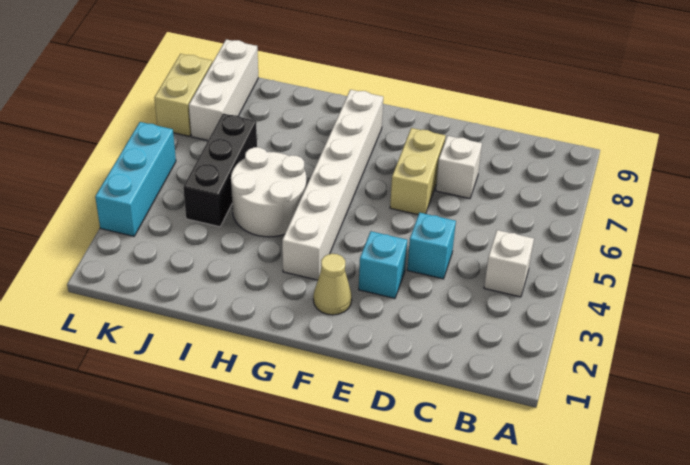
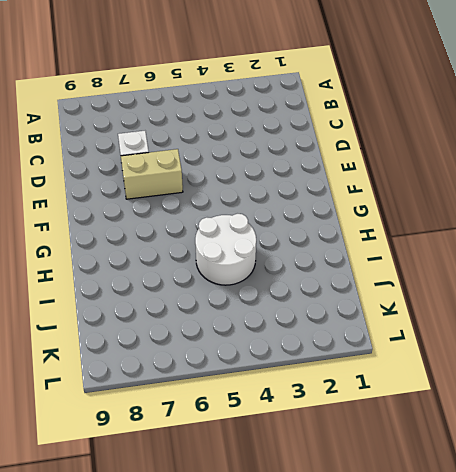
none -> white 1x1 brick [484,230,534,297]
none -> cyan 1x1 brick [407,213,456,279]
none -> cyan 1x1 brick [359,231,407,298]

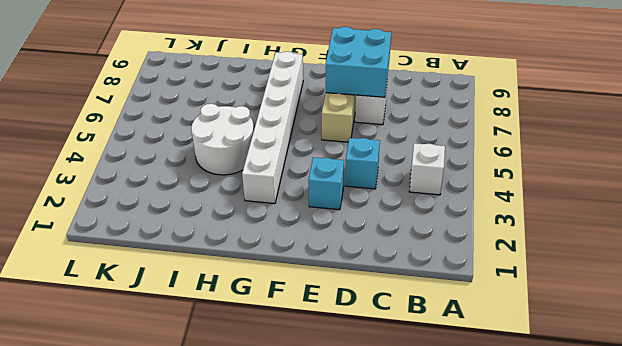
cyan 2x2 brick [326,27,391,97] -> none
none -> tan 1x1 cone [313,254,352,315]
none -> black 1x3 brick [183,114,257,227]
none -> white 1x3 brick [189,39,258,140]

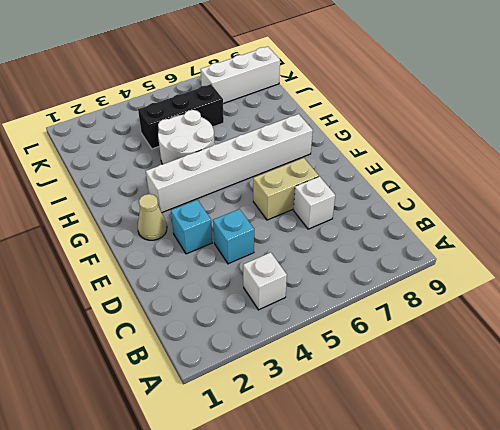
none -> cyan 1x3 brick [95,122,176,236]
none -> tan 1x2 brick [154,54,212,136]

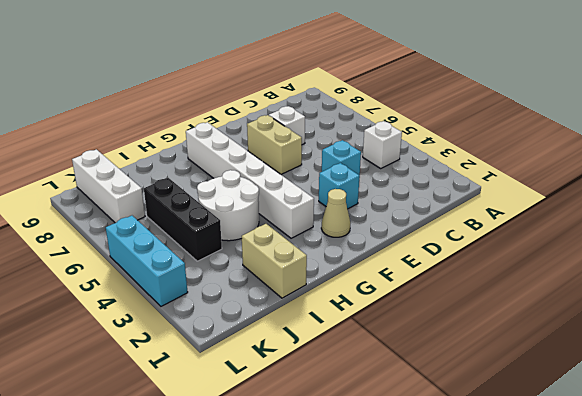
tan 1x2 brick [242,224,307,298] -> tan 1x2 brick moved to [154,54,212,136]

